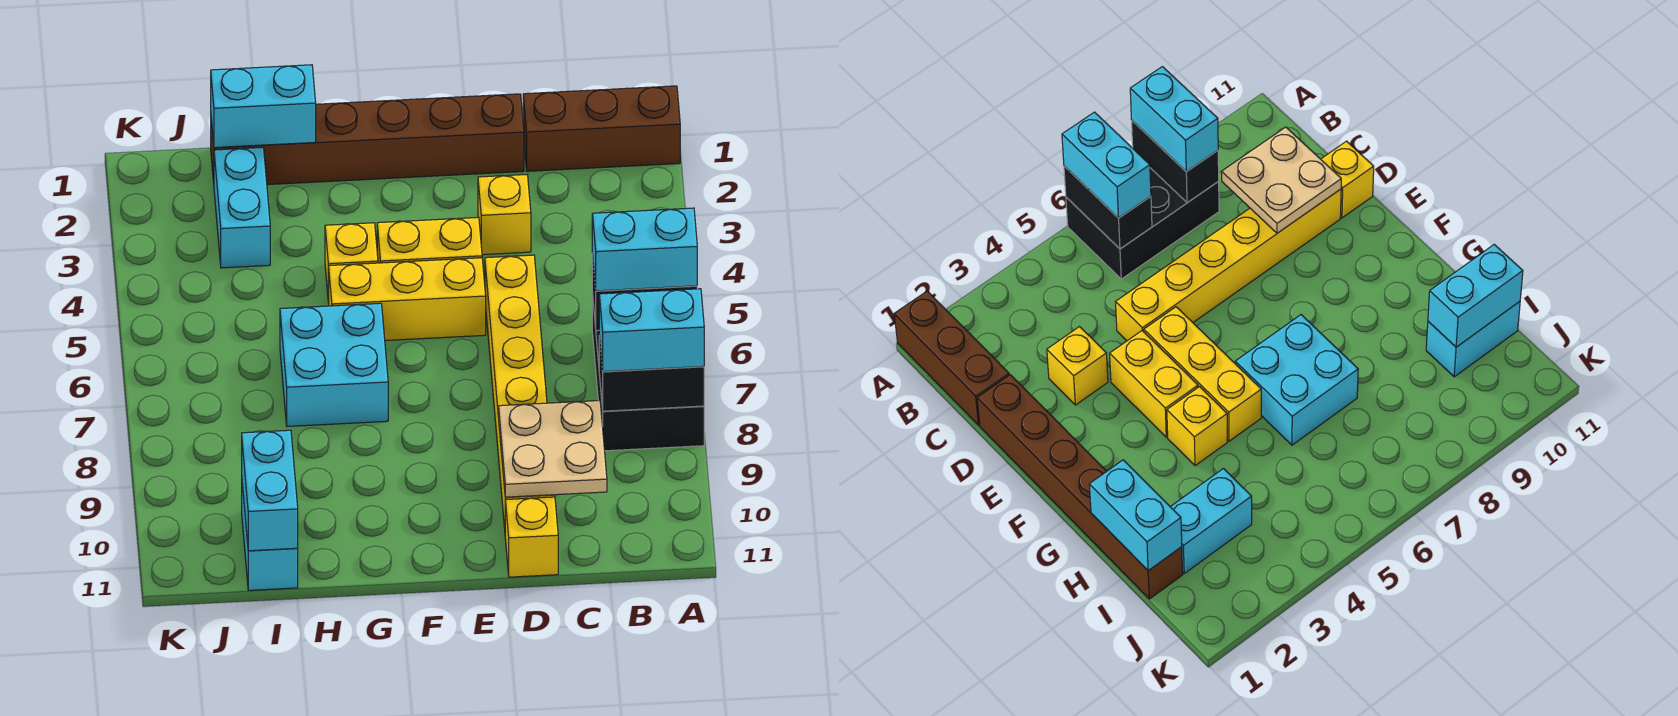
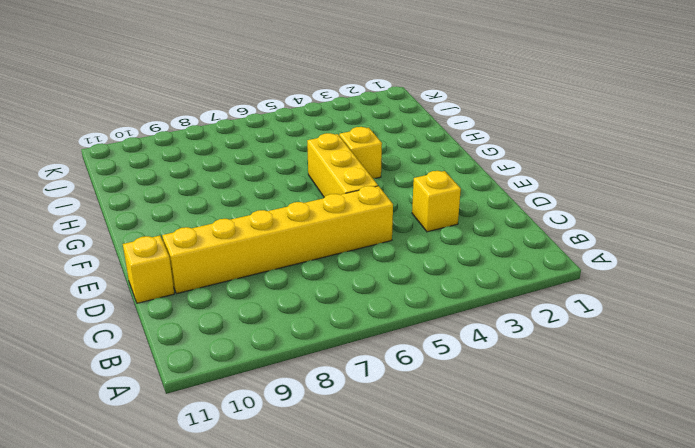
none -> brown 1x3 brick [523,86,680,171]
none -> black 2x3 brick [592,293,704,451]
none -> brown 1x6 brick [211,94,524,185]

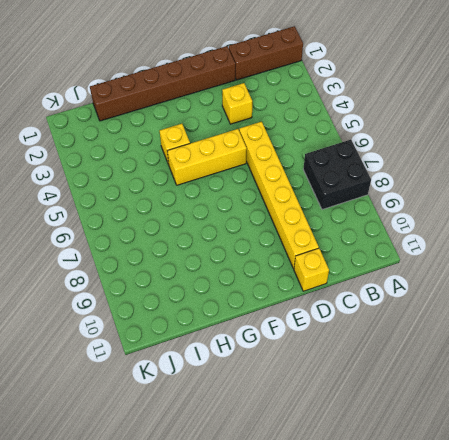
black 2x2 brick [303,140,371,210] -> black 2x3 brick [592,293,704,451]
none -> yellow 1x2 brick [377,217,482,263]
none -> cyan 2x2 brick [280,303,388,426]
none -> cyan 1x2 brick [214,147,270,268]

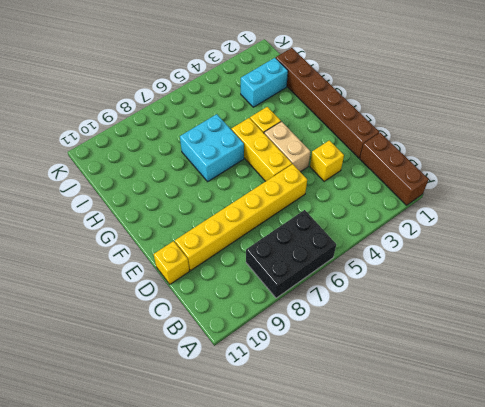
tan 1x2 brick [264,122,310,172] -> yellow 1x2 brick [377,217,482,263]
none -> cyan 1x2 brick [242,484,298,590]
none -> black 1x2 brick [1064,166,1152,249]
none -> black 1x2 brick [599,336,704,411]

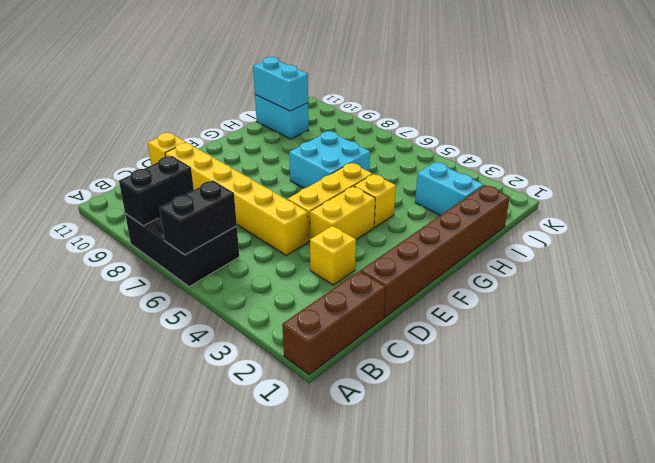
none -> tan 2x2 plate [499,401,607,497]
none -> cyan 1x2 brick [211,65,316,148]
none -> cyan 1x2 brick [592,208,697,291]

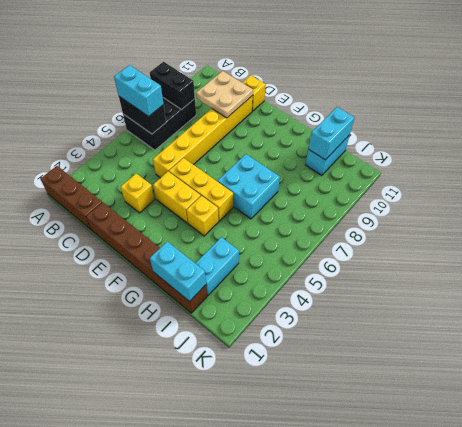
none -> cyan 1x2 brick [599,289,704,372]

